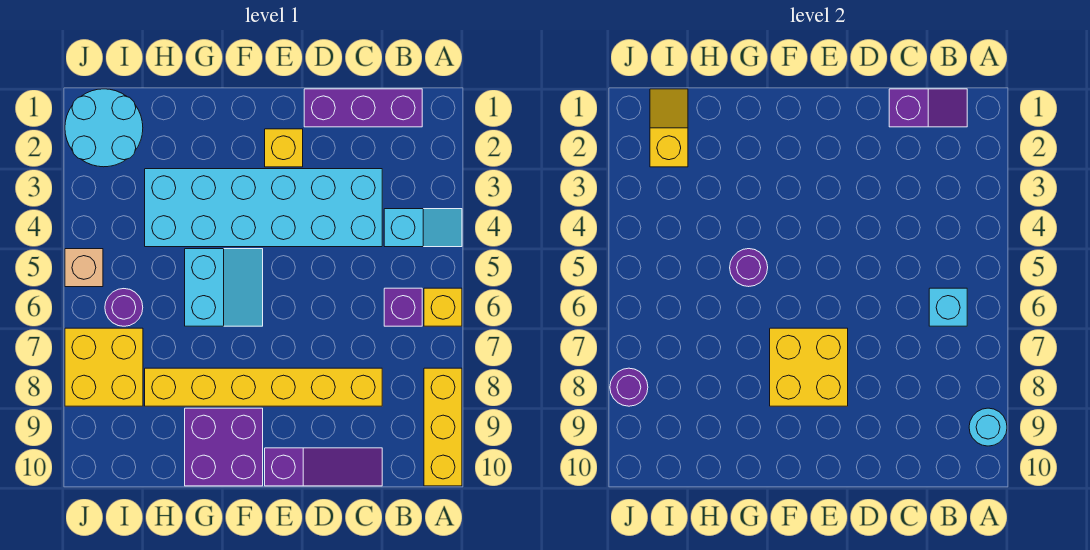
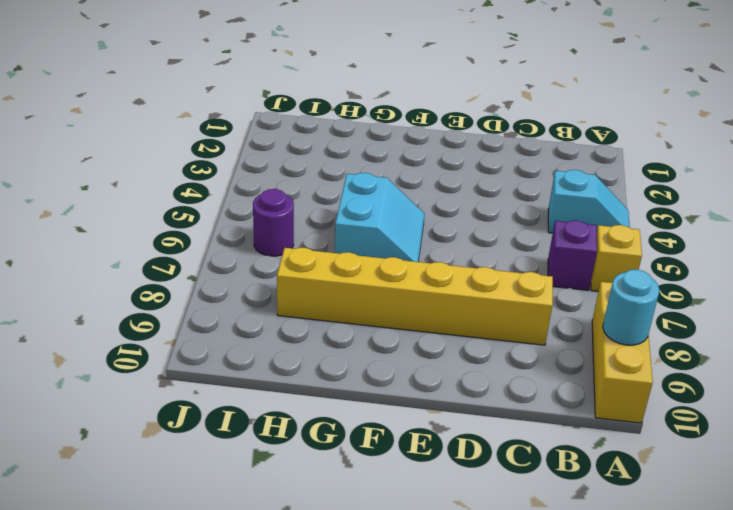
none -> purple 1x3 brick [304,89,422,127]
none -> cyan 2x6 brick [145,169,382,247]
none -> purple 1x3 slope [265,448,382,486]

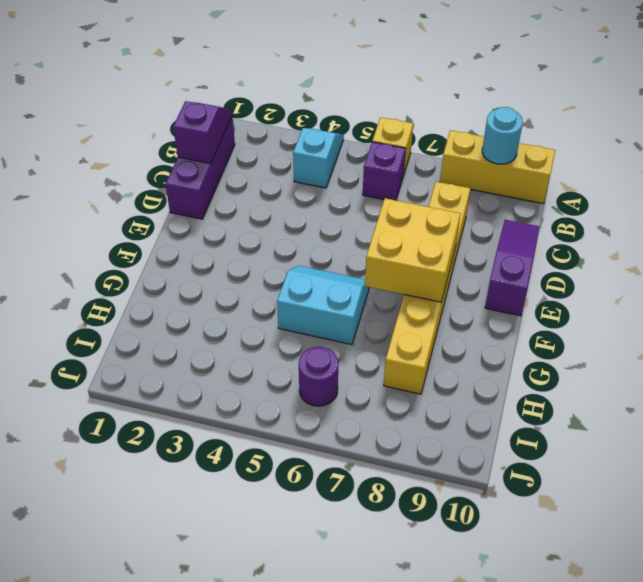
none -> cyan 2x6 brick [145,169,382,247]
none -> yellow 1x1 brick [265,129,303,167]
none -> purple 2x2 brick [185,408,263,486]

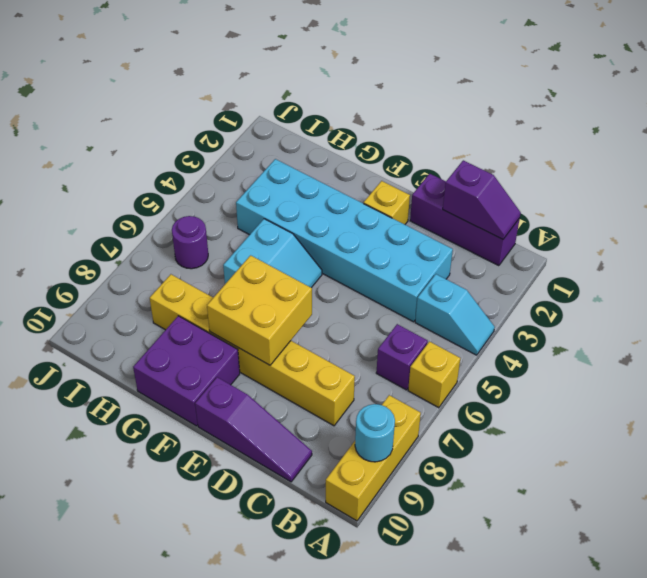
none -> cyan 2x2 round brick [65,89,143,167]
none -> yellow 2x2 brick [65,328,143,406]
none -> tan 1x1 brick [65,249,103,287]

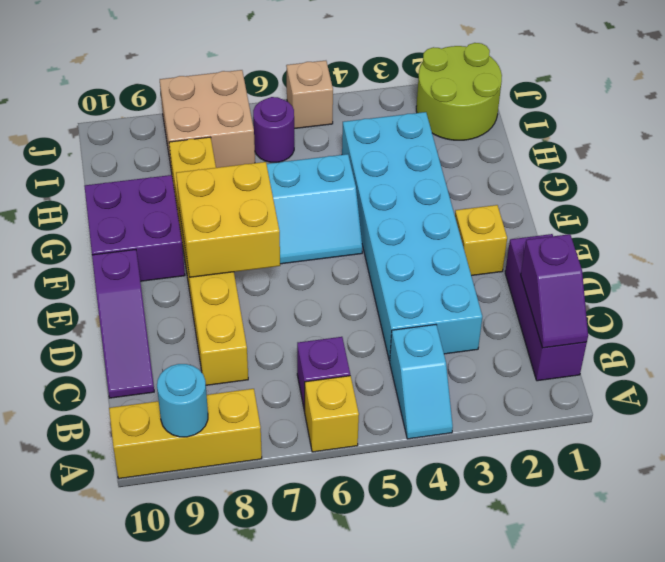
lime 2x2 round brick [416,43,502,140] -> cyan 2x2 round brick [65,89,143,167]
tan 2x2 brick [160,70,255,172] -> yellow 2x2 brick [65,328,143,406]
none -> cyan 1x1 brick [929,288,967,326]
none -> purple 1x1 round brick [730,249,768,287]
none -> yellow 1x2 slope [650,89,688,167]

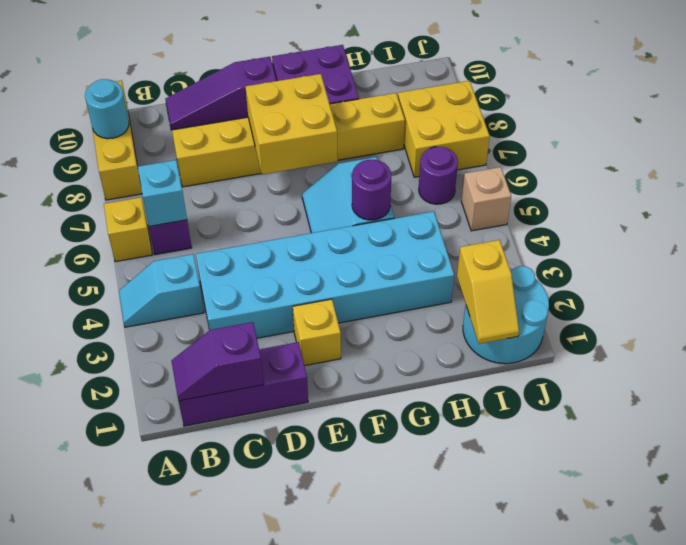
none -> purple 1x1 round brick [610,368,648,406]

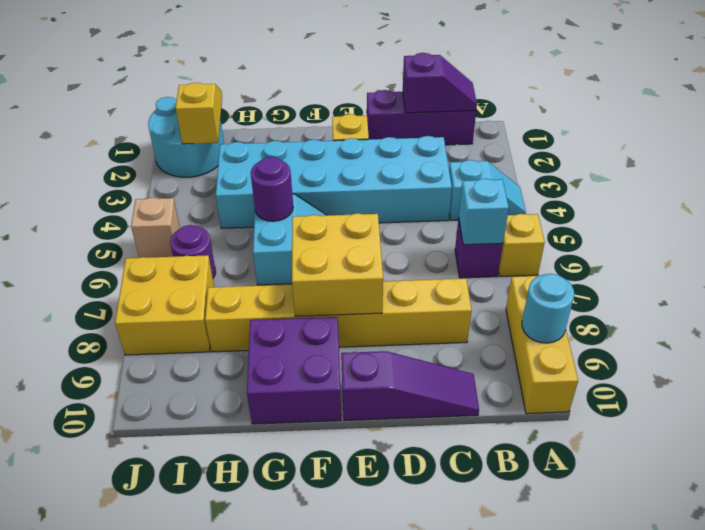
none -> purple 1x1 round brick [610,368,648,406]

